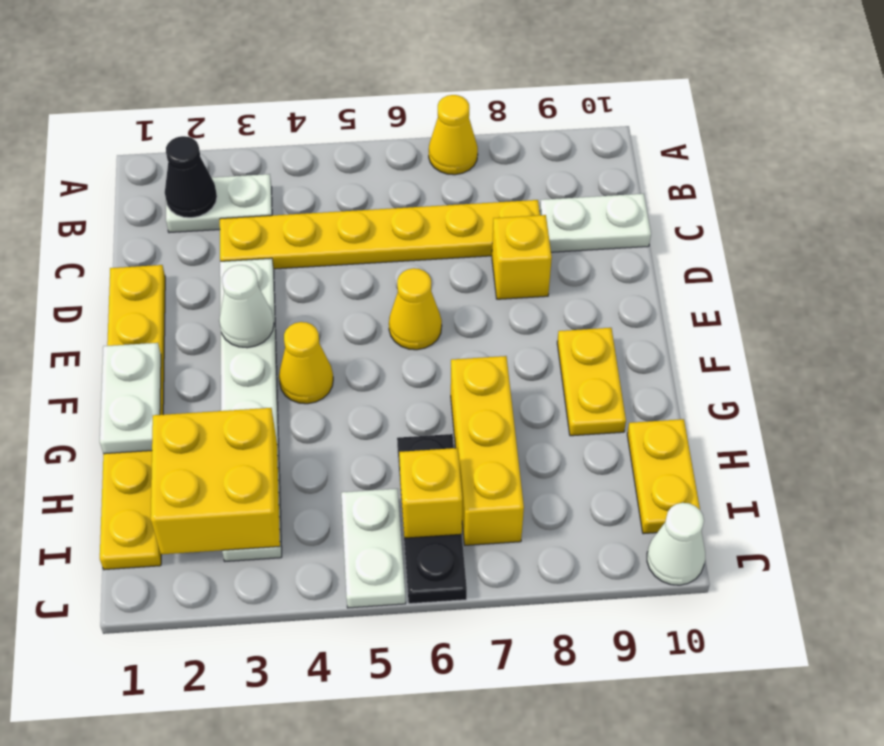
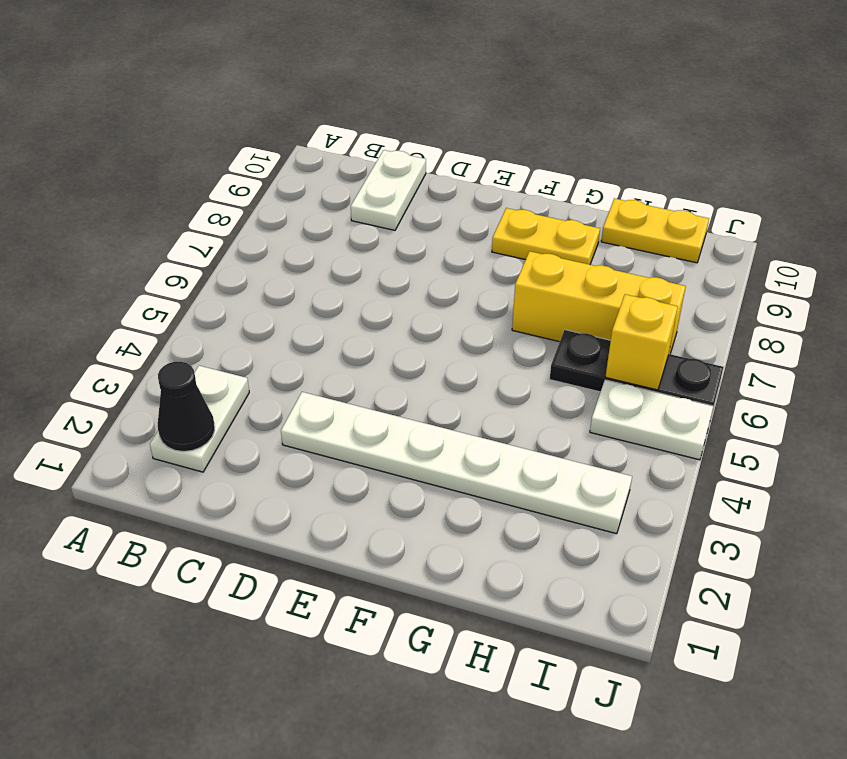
none -> yellow 1x1 cone [429,95,478,175]
none -> yellow 1x6 plate [220,200,540,269]
none -> yellow 1x6 plate [100,265,165,570]

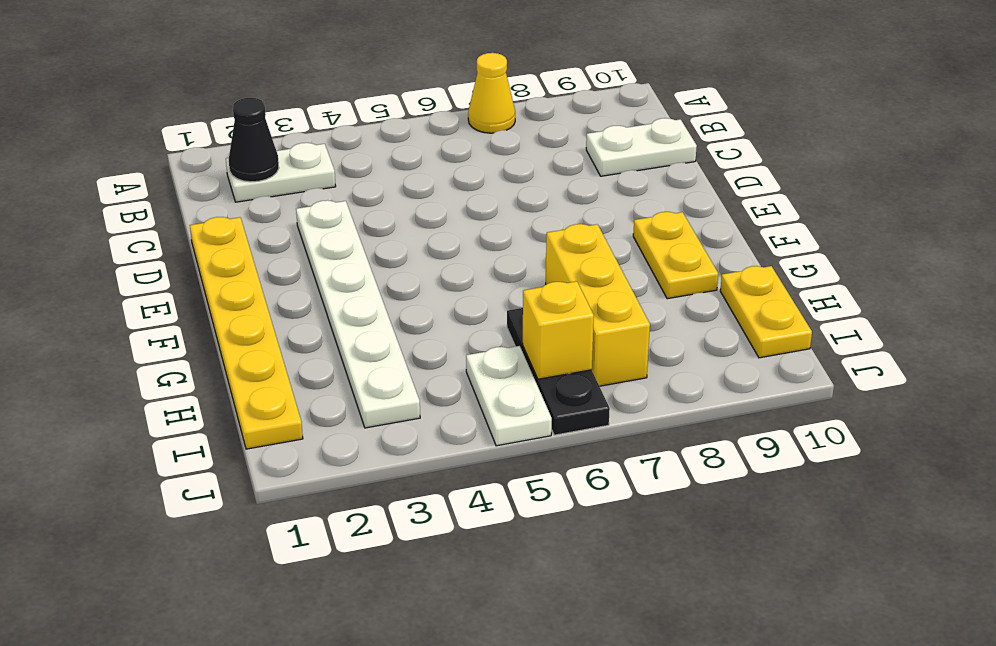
none -> yellow 1x6 plate [220,200,540,269]
none -> yellow 1x1 brick [492,215,552,299]
none -> yellow 1x1 cone [389,268,442,350]

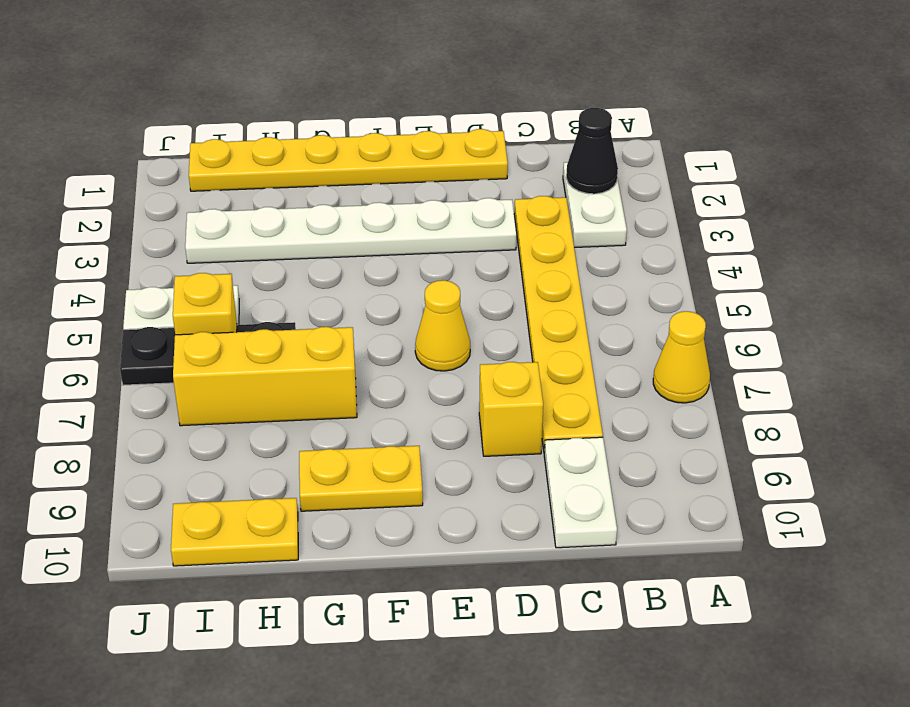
none -> yellow 1x1 cone [279,322,333,404]
none -> white 1x1 cone [647,503,705,585]
none -> white 1x1 cone [219,265,274,348]

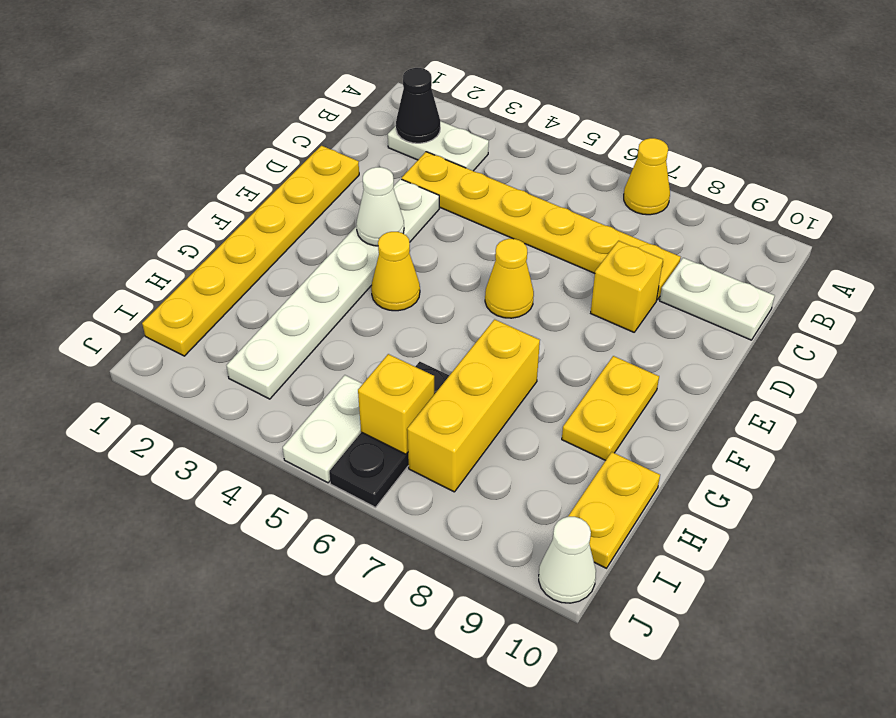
none -> white 1x2 plate [100,343,161,454]
none -> yellow 2x2 brick [151,408,280,554]

